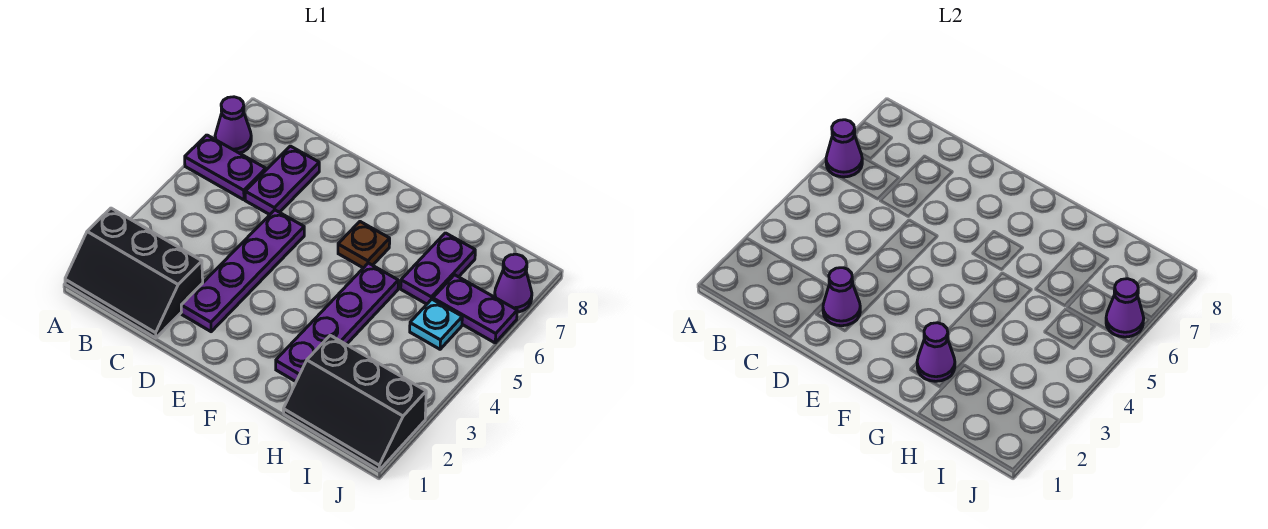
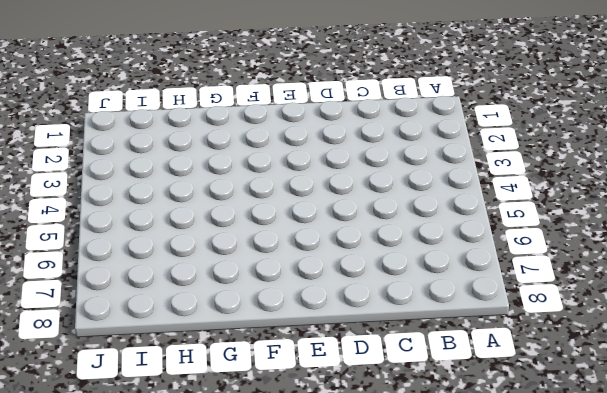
none -> black 2x3 slope [65,208,203,338]
none -> purple 1x2 plate [185,135,266,200]
none -> purple 1x1 cone [215,97,251,153]

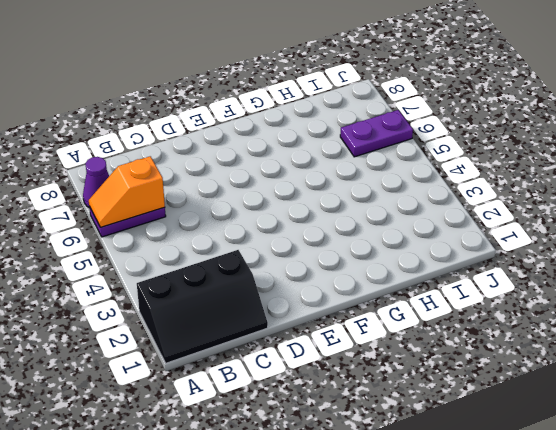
orange 1x2 slope [89,156,165,227] -> purple 1x1 cone [826,120,862,177]
none -> purple 1x2 plate [245,146,319,215]
none -> purple 1x4 plate [181,210,304,332]
none -> brown 1x1 plate [338,222,390,268]

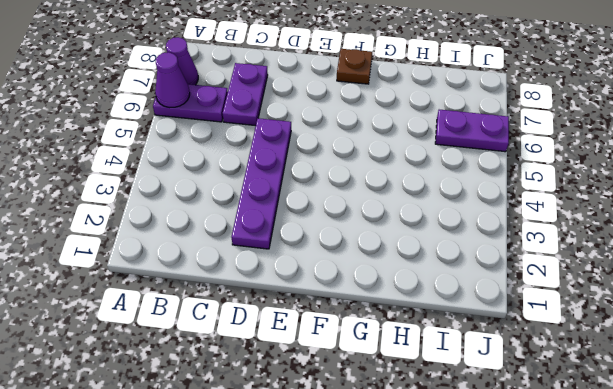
brown 1x1 plate [337,49,372,84] -> brown 1x1 plate moved to [338,222,390,268]
none -> black 2x3 slope [65,208,203,338]
none -> purple 1x4 plate [276,263,398,381]
none -> black 2x3 slope [283,335,426,470]

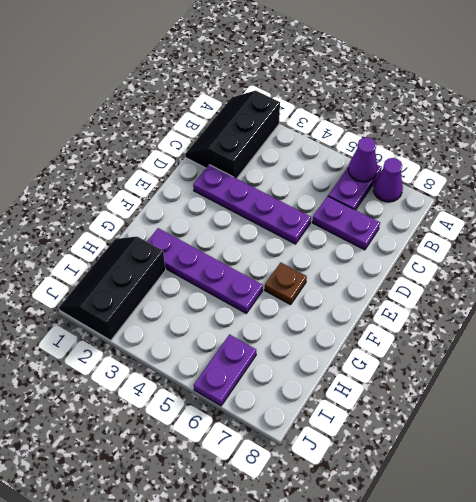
none -> purple 1x2 plate [401,233,475,304]
none -> cyan 1x1 plate [410,299,462,349]
none -> purple 1x1 cone [495,254,532,312]

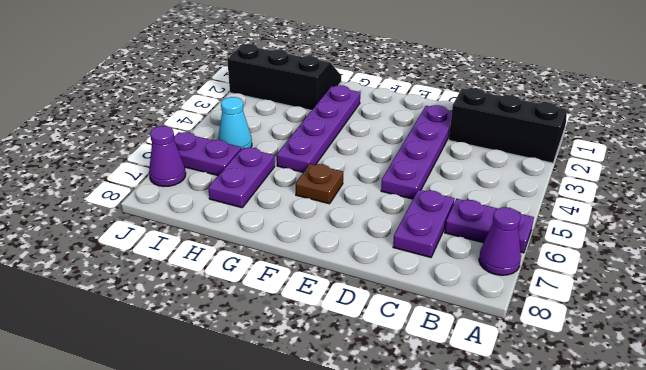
cyan 1x1 cone [218,97,252,149] -> cyan 1x1 plate [410,299,462,349]
none -> purple 1x1 cone [826,120,862,177]
none -> purple 1x1 cone [823,268,860,326]
none -> purple 1x1 cone [917,323,955,381]

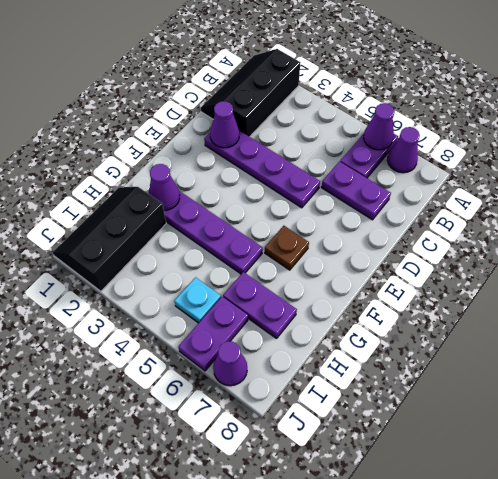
none -> purple 1x1 cone [1106,279,1144,337]

